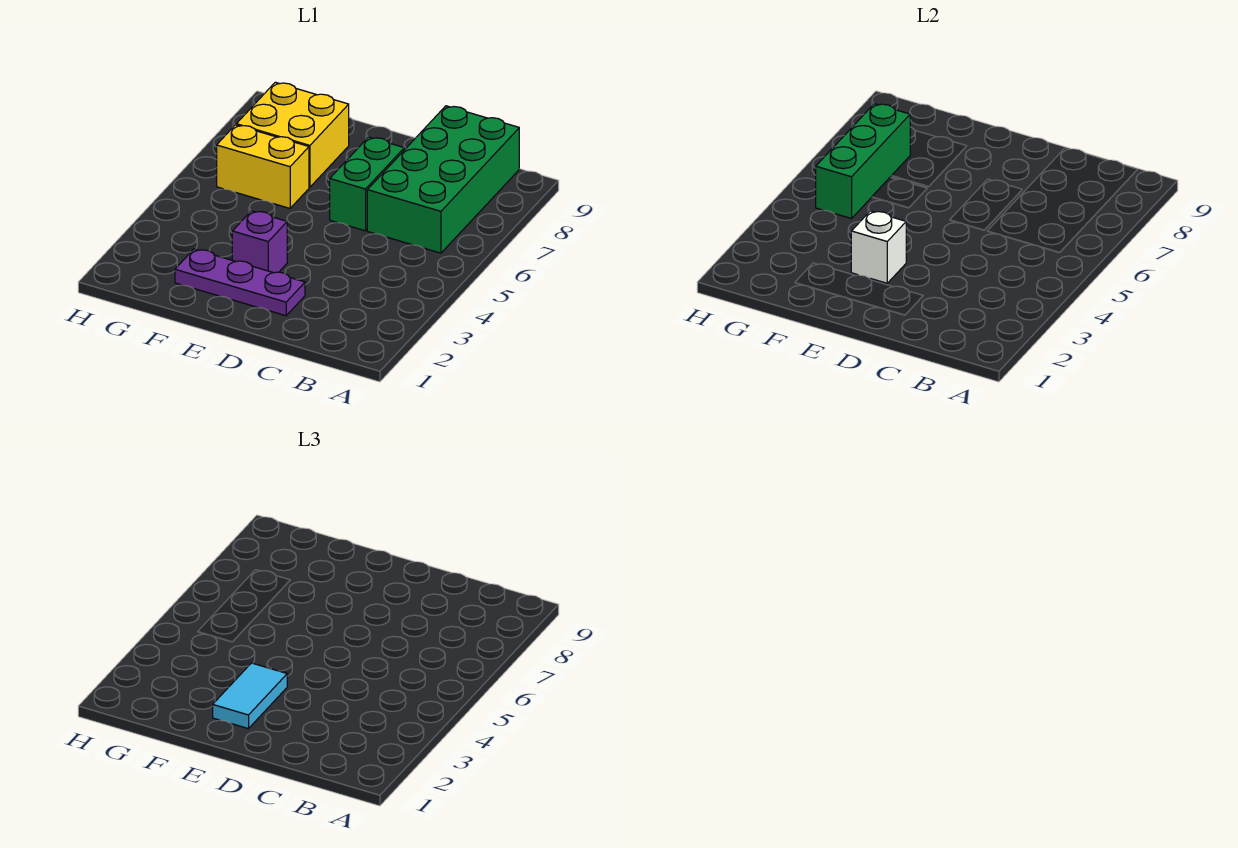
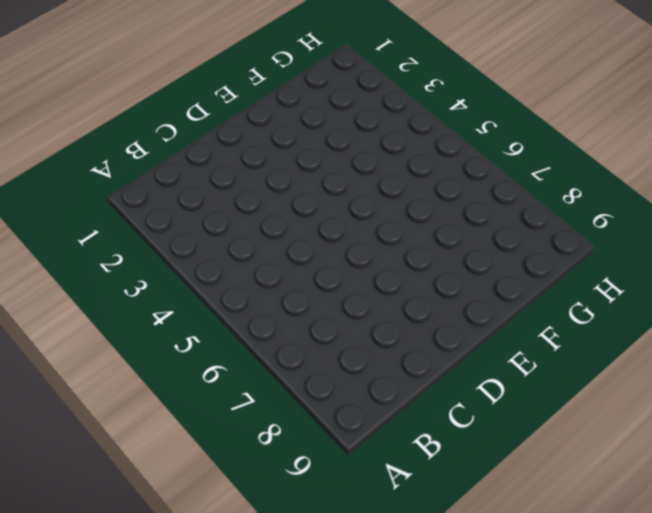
none -> green 2x4 brick [367,106,519,253]
none -> purple 1x3 plate [175,249,305,316]

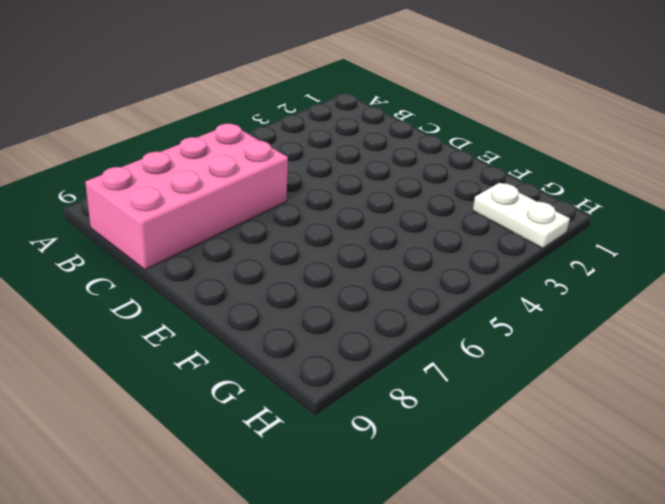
pink 2x4 brick [85,124,288,270] -> green 2x4 brick [367,106,519,253]
white 1x2 plate [473,183,570,248] -> none
none -> purple 1x3 plate [175,249,305,316]
none -> green 1x2 brick [330,137,404,231]

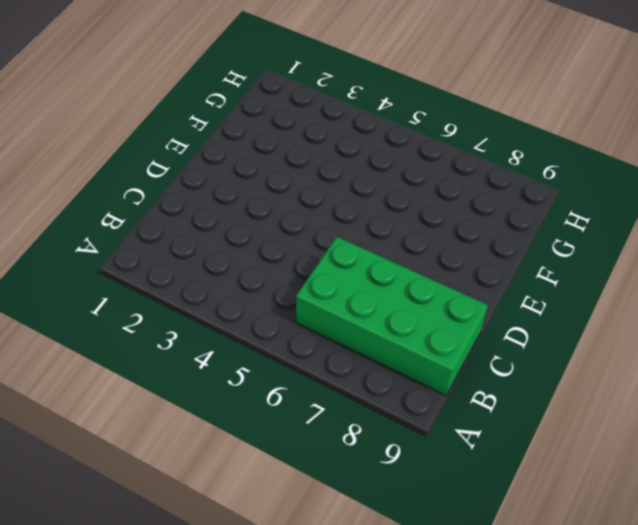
none -> purple 1x3 plate [175,249,305,316]
none -> green 1x2 brick [330,137,404,231]

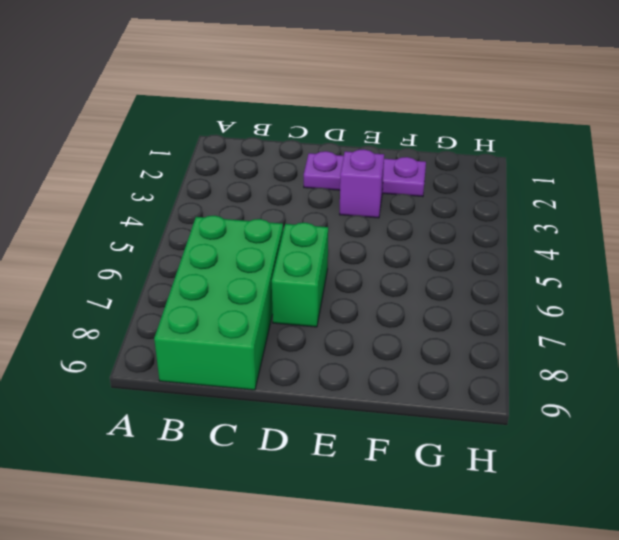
none -> yellow 1x2 brick [217,125,309,208]
none -> yellow 2x2 brick [236,82,349,187]

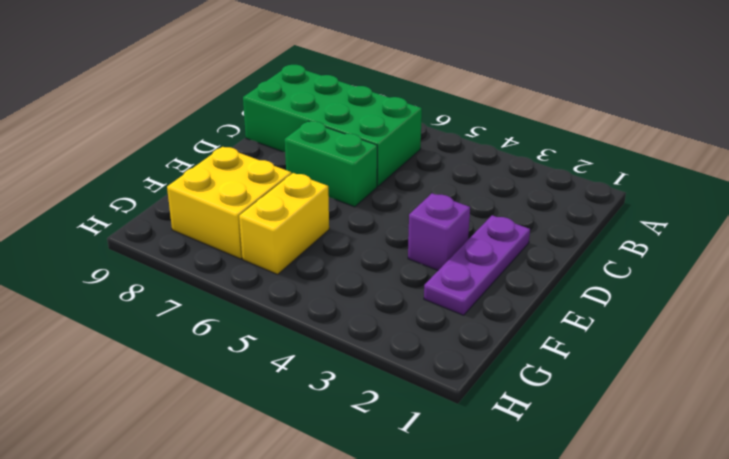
none -> white 1x1 brick [851,211,906,283]
none -> green 1x3 brick [816,104,910,219]

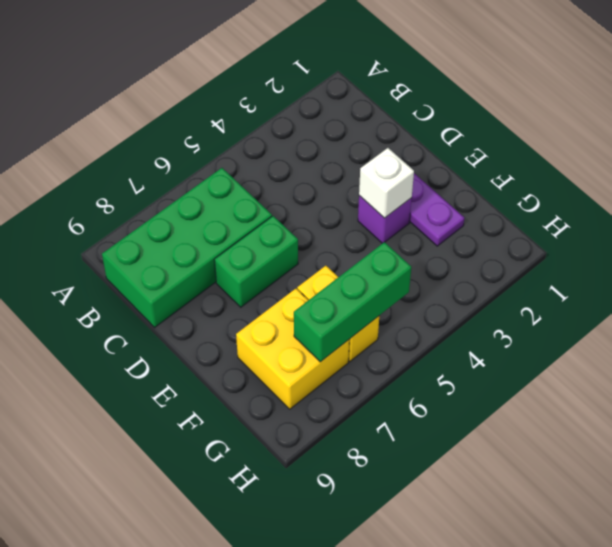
none -> cyan 1x2 tile [213,663,287,729]

